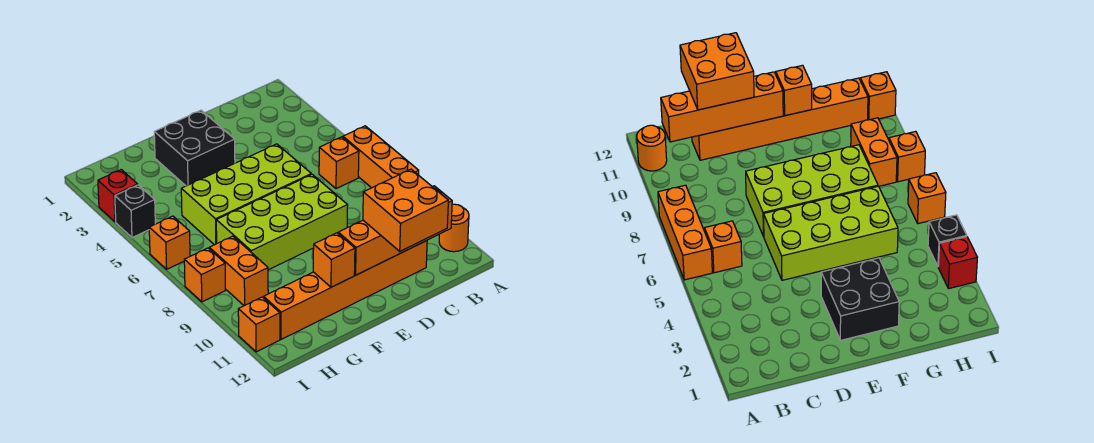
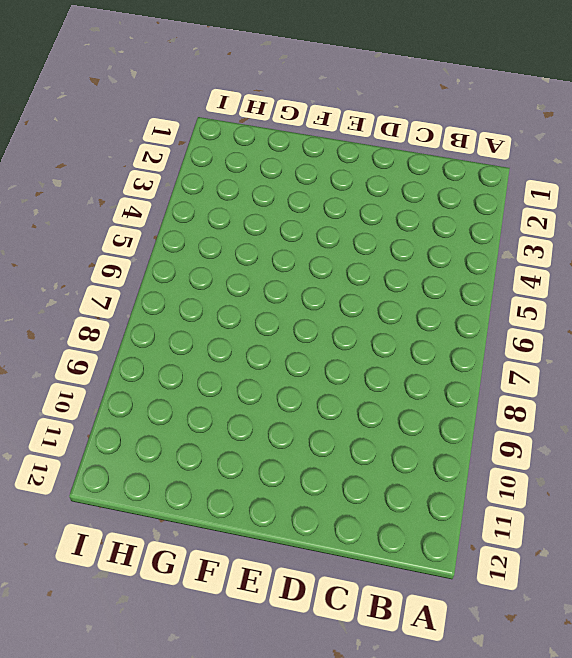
none -> orange 1x3 brick [343,126,419,188]
none -> orange 1x1 round brick [439,204,469,252]
none -> orange 1x1 brick [319,137,359,189]

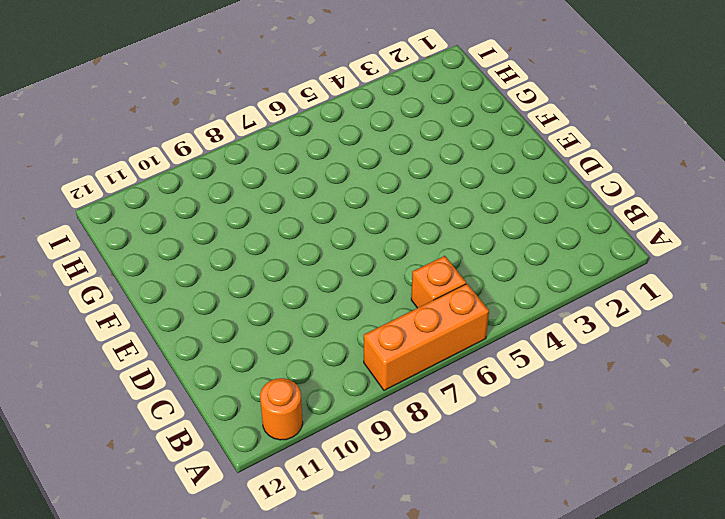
none -> orange 1x6 brick [264,241,427,339]
none -> lime 2x4 brick [181,144,311,245]
none -> lime 2x4 brick [216,174,348,270]

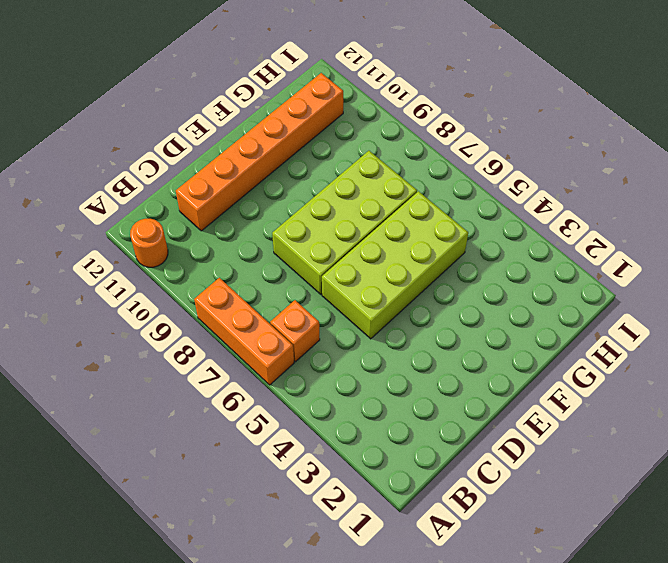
none -> black 2x2 brick [154,110,235,186]
none -> orange 1x2 brick [209,236,268,306]
none -> red 1x1 brick [98,170,138,222]

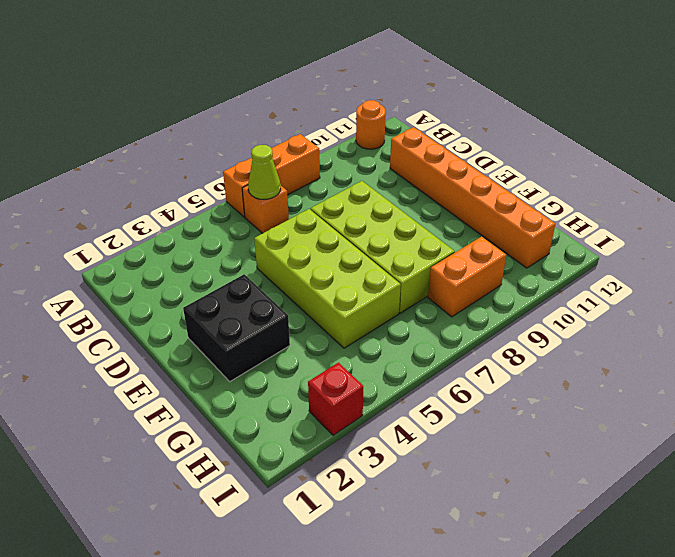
lime 1x1 cone [248,145,281,199] -> none
none -> black 1x1 brick [115,185,155,238]
none -> orange 1x1 brick [149,216,190,269]
none -> orange 1x1 brick [184,248,225,302]

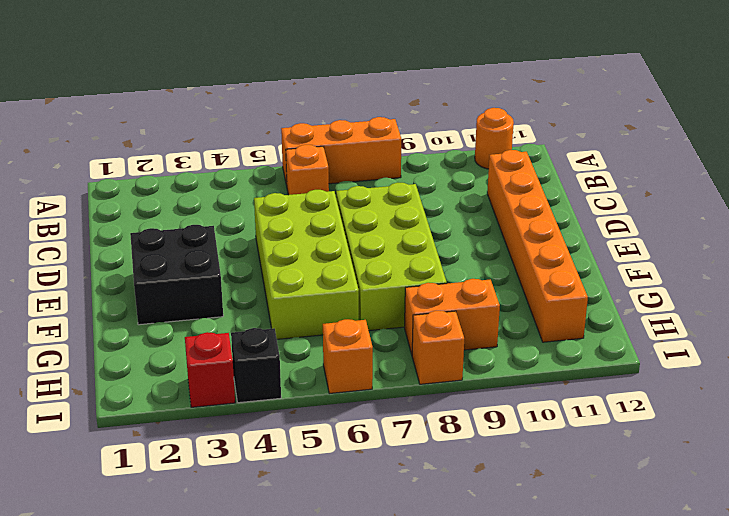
none -> orange 1x1 brick [238,297,280,352]
none -> orange 1x4 brick [338,186,452,275]
none -> orange 1x1 brick [313,233,355,287]

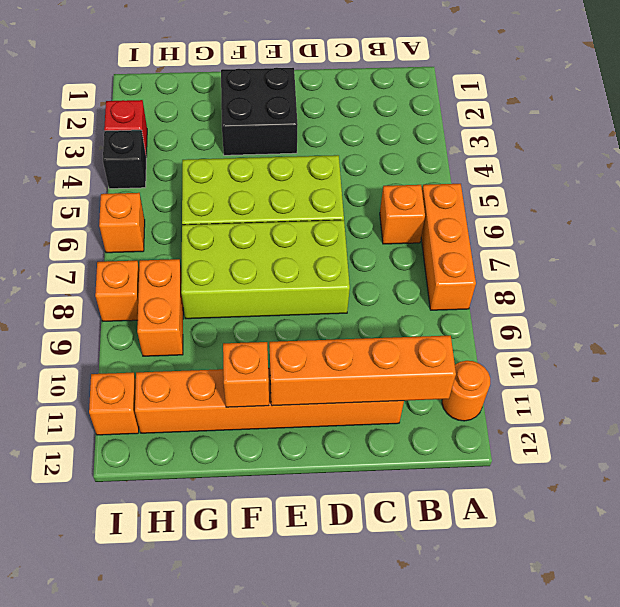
none -> orange 2x2 brick [363,169,448,251]

